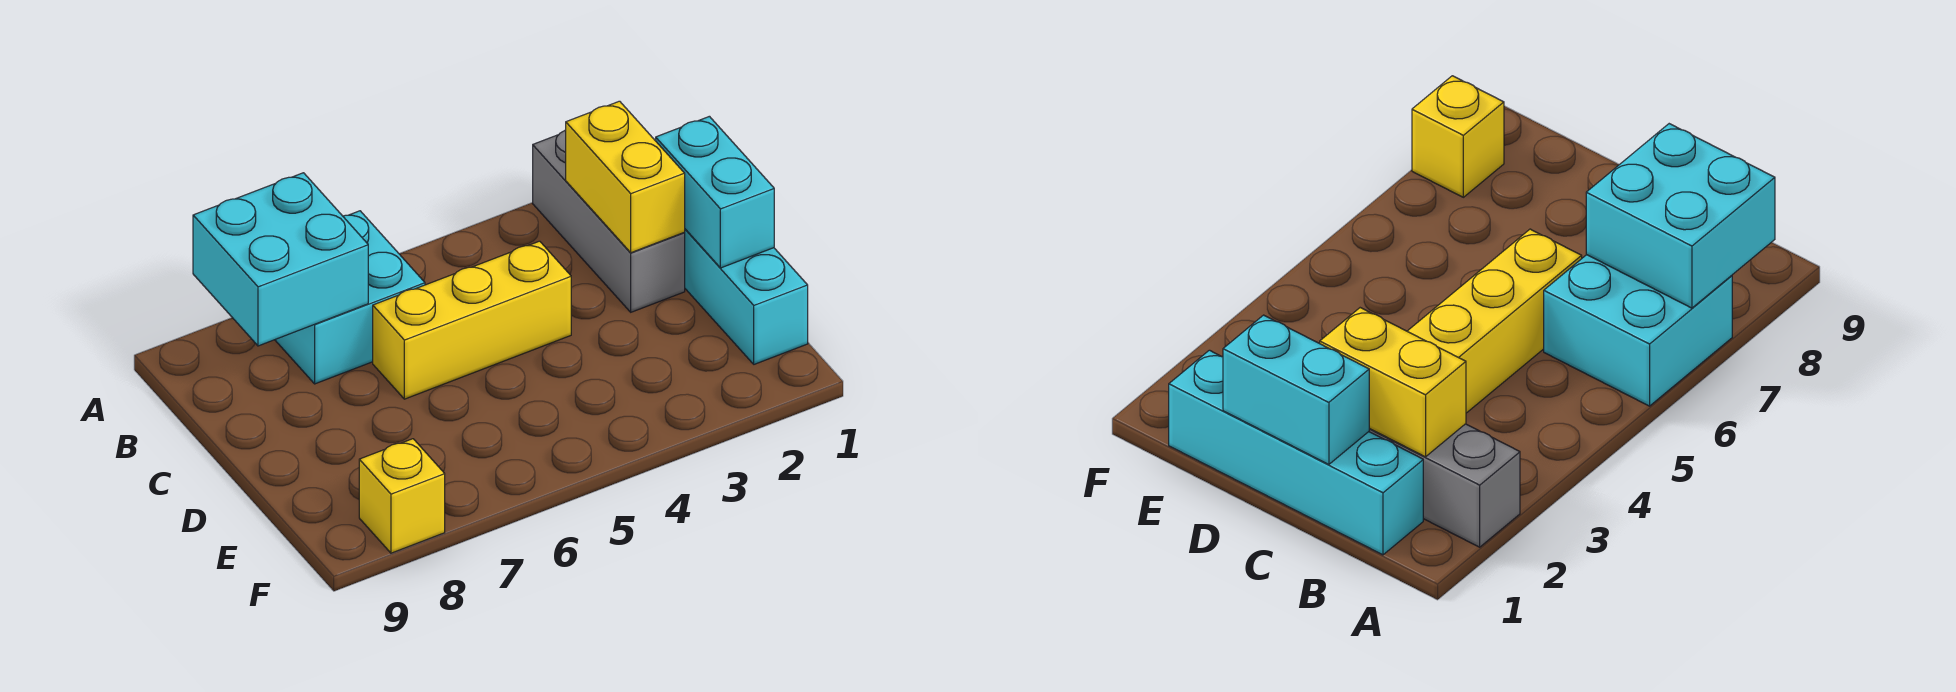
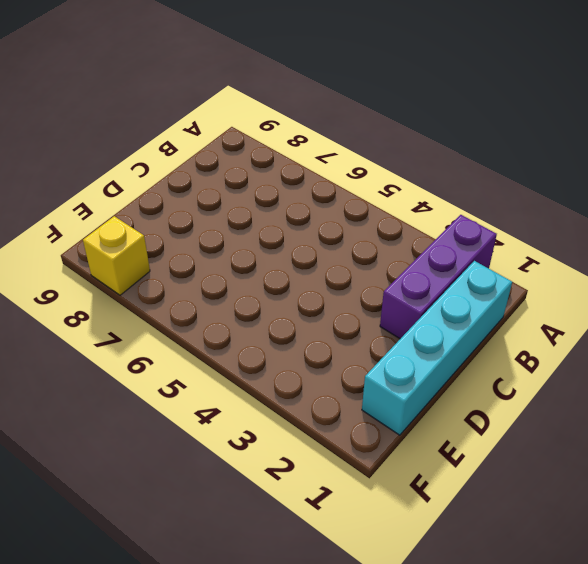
purple 1x3 brick [380,215,497,339] -> grey 1x3 brick [533,130,685,312]
none -> cyan 2x2 brick [275,211,425,384]
none -> yellow 1x3 brick [373,241,571,399]

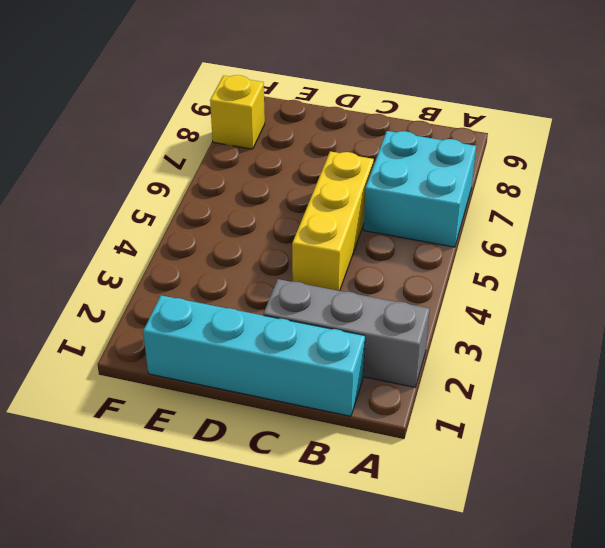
none -> cyan 2x2 brick [193,173,368,346]
none -> yellow 1x2 brick [566,101,685,253]

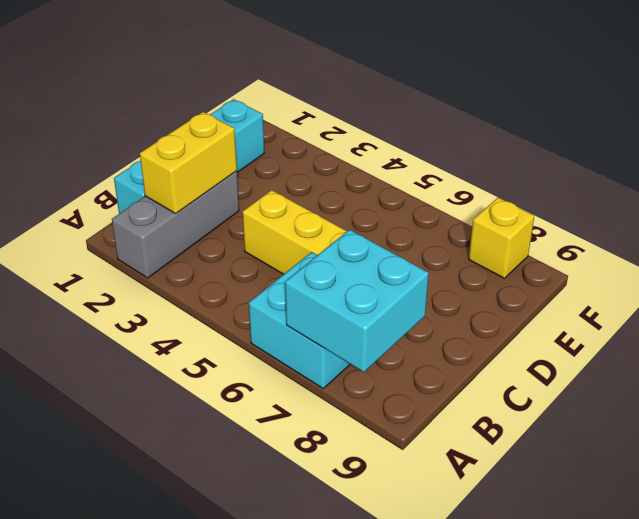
none -> cyan 1x2 brick [656,116,774,268]

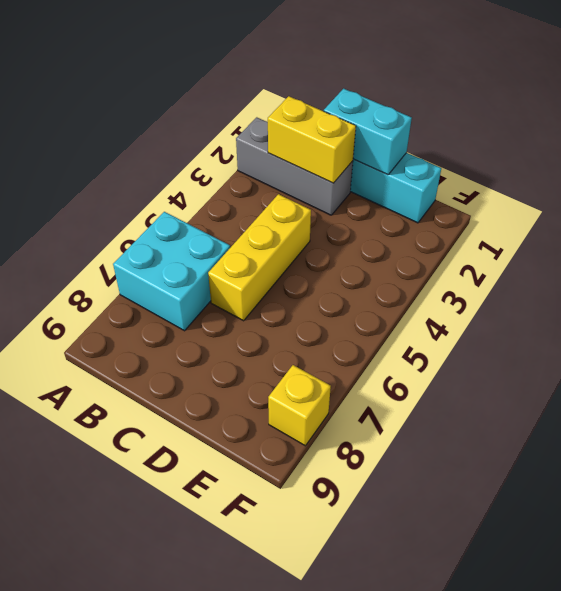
none -> cyan 2x2 brick [193,173,368,346]

